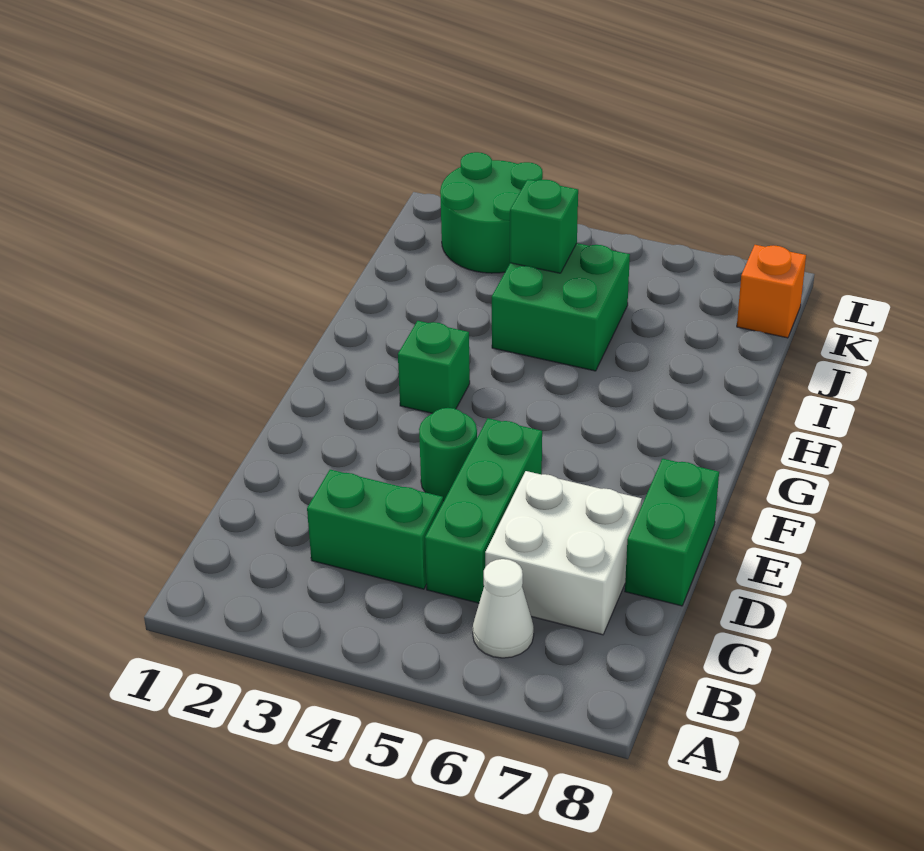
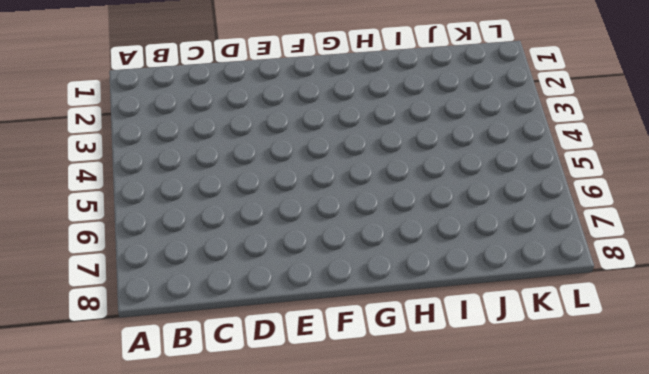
none -> white 1x1 cone [473,559,534,658]
none -> green 1x2 brick [307,470,443,589]

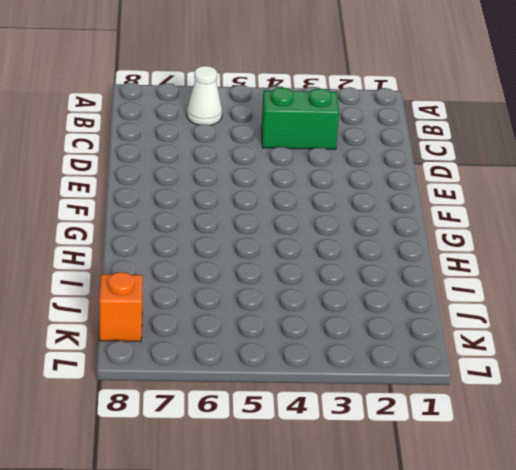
none -> green 1x3 brick [425,418,542,603]
none -> white 2x2 brick [485,471,642,635]

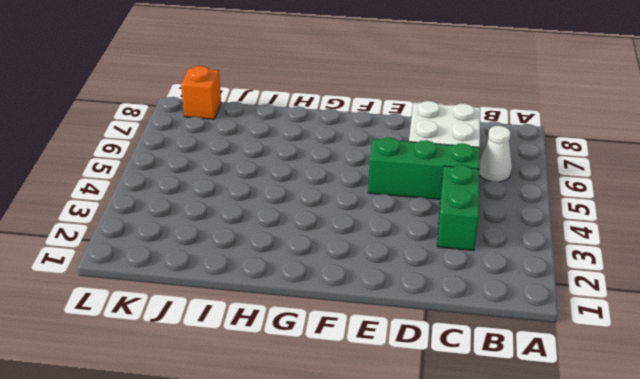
none -> green 1x2 brick [625,459,719,606]
none -> green 1x1 round brick [419,408,477,501]

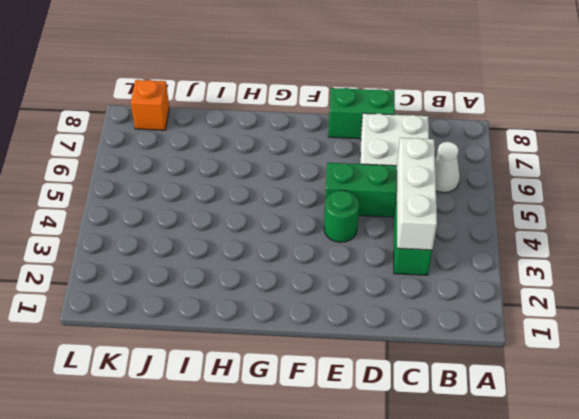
white 1x3 brick [397,138,437,250] -> none
none -> green 1x1 brick [398,321,470,413]
none -> green 2x2 brick [492,243,630,371]

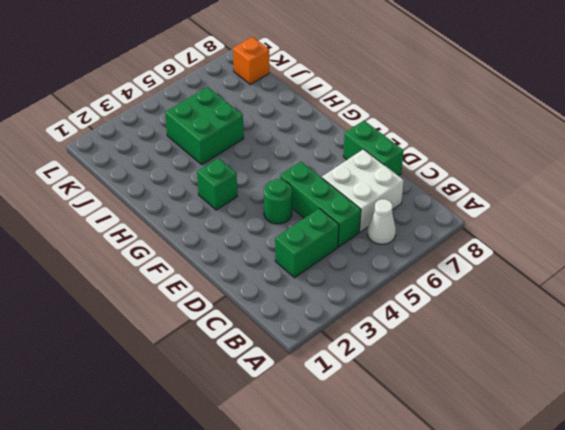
none -> green 2x2 round brick [440,152,543,273]
none -> green 1x1 brick [510,179,578,273]

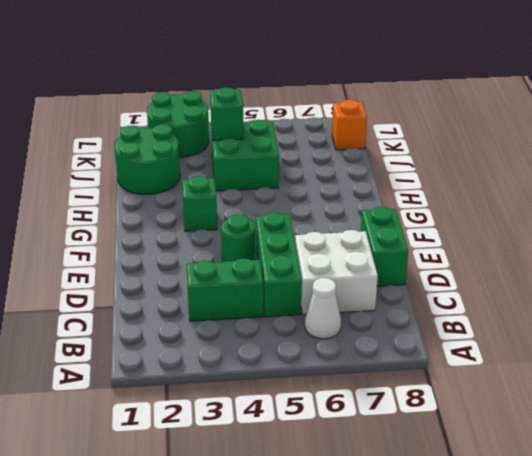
green 2x2 round brick [115,124,180,194] -> none

